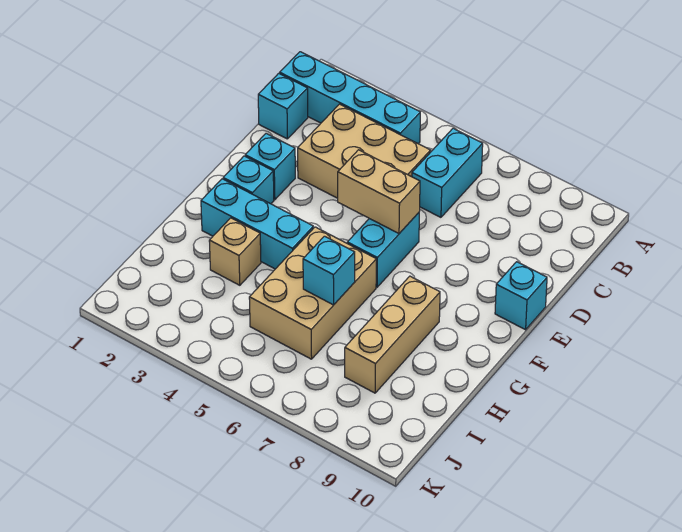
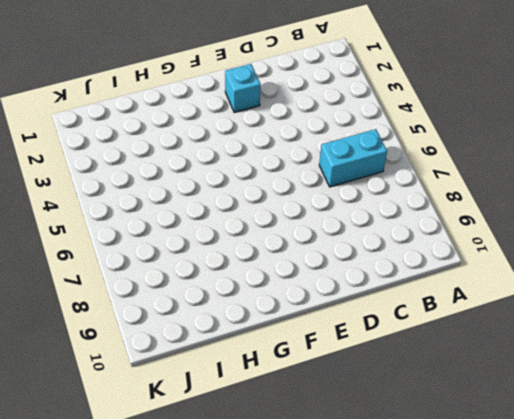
none -> cyan 1x4 brick [280,52,420,144]
none -> cyan 1x1 brick [258,73,308,139]
none -> tan 2x3 brick [298,104,431,198]

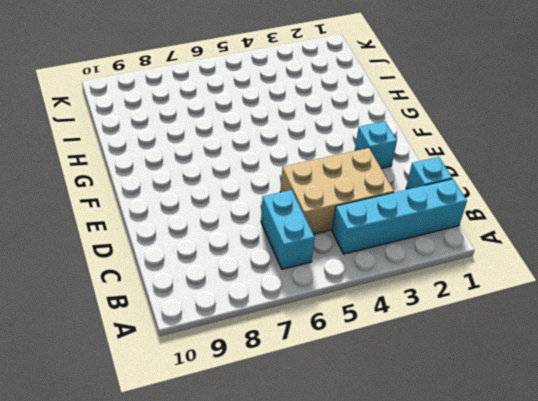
none -> cyan 1x2 brick [347,213,419,287]
none -> cyan 1x1 brick [495,262,547,330]
none -> cyan 1x1 brick [223,156,274,204]

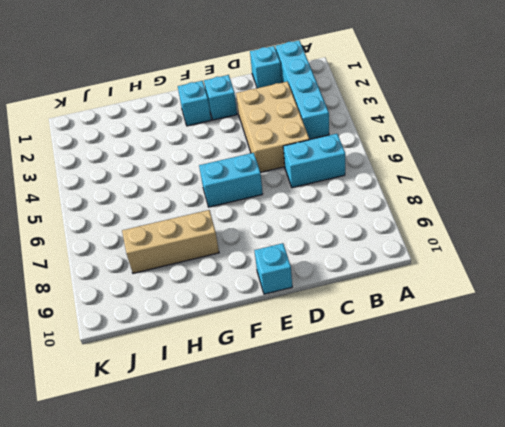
none -> cyan 1x3 brick [201,179,313,269]
none -> tan 2x3 brick [249,227,376,359]
none -> tan 1x1 brick [209,218,261,285]

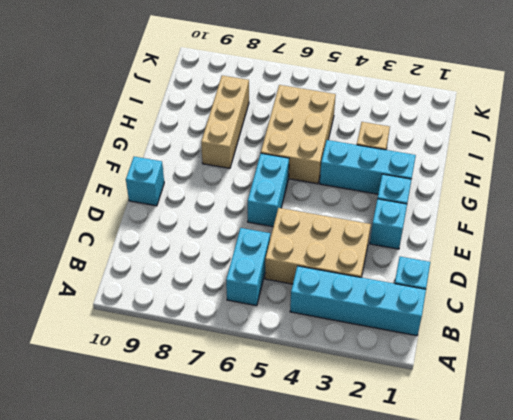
none -> tan 1x2 brick [338,150,420,233]
none -> cyan 1x1 brick [303,236,355,305]

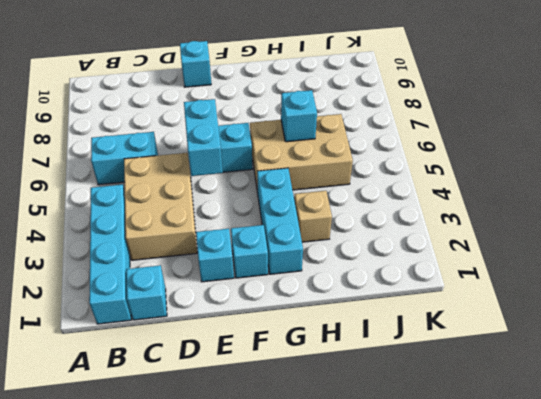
cyan 1x2 brick [184,99,223,176] -> tan 1x2 brick [338,150,420,233]
none -> tan 1x3 brick [345,276,440,393]

